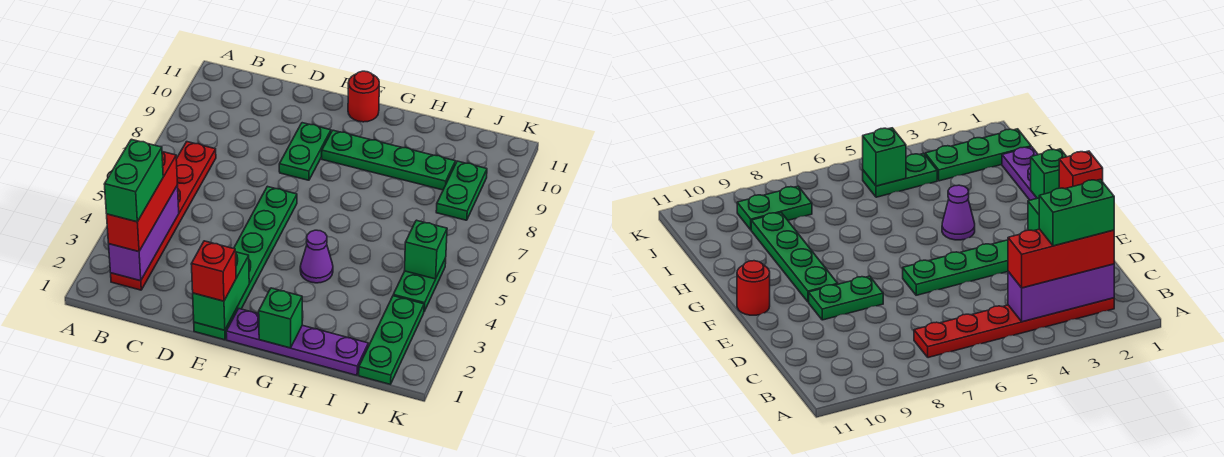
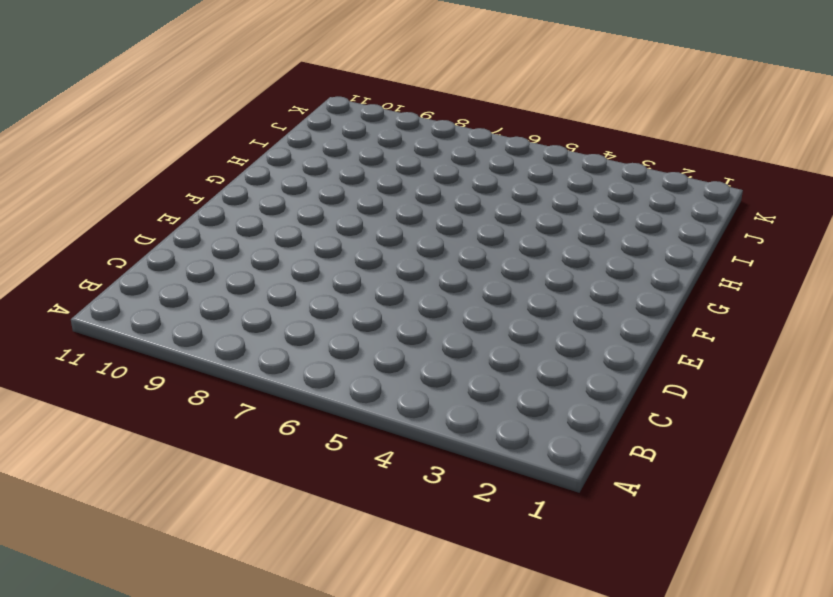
none -> red 1x6 plate [111,142,216,290]
none -> green 1x6 plate [194,186,297,340]
none -> green 1x2 plate [279,123,331,180]

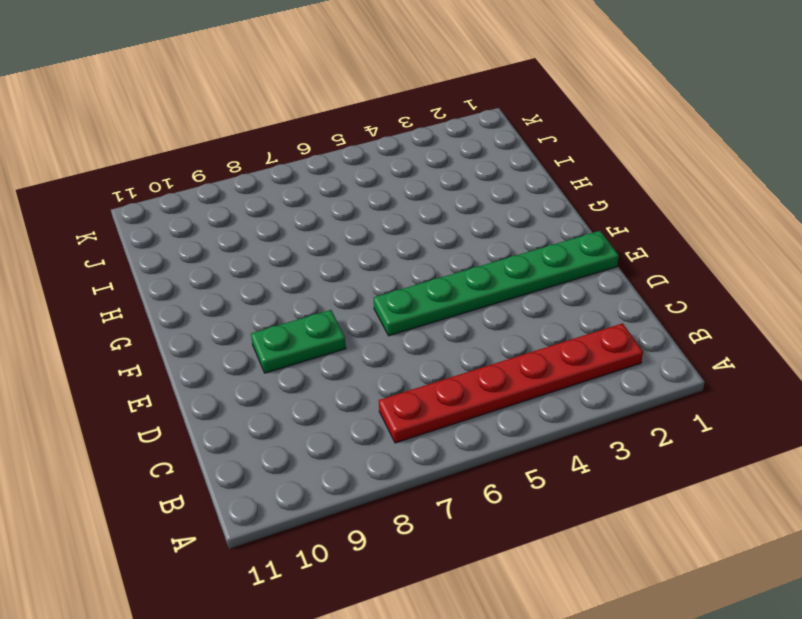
none -> purple 1x4 plate [226,309,368,375]
none -> green 1x4 plate [322,130,455,190]
none -> red 1x1 round brick [348,71,379,122]

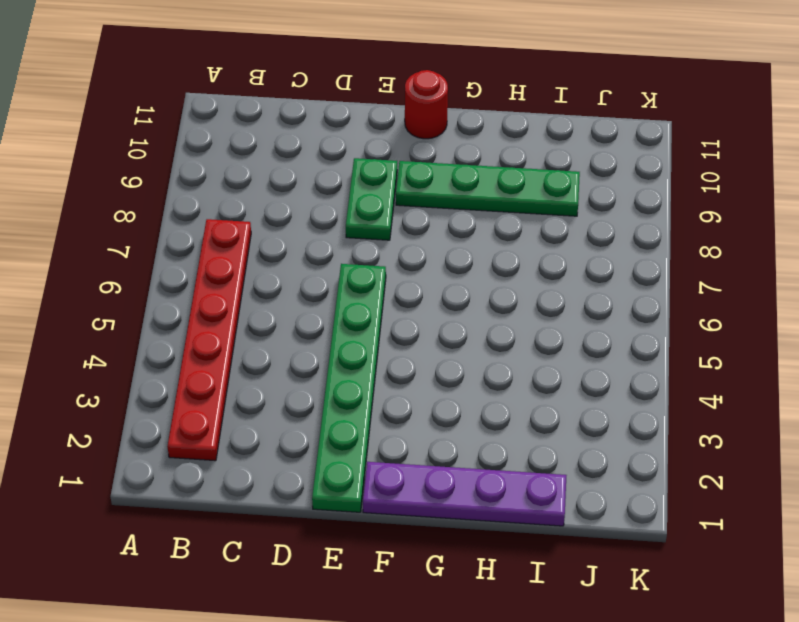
none -> purple 1x1 cone [300,230,333,283]
none -> green 1x3 plate [359,296,424,384]
none -> green 1x2 plate [393,258,446,311]

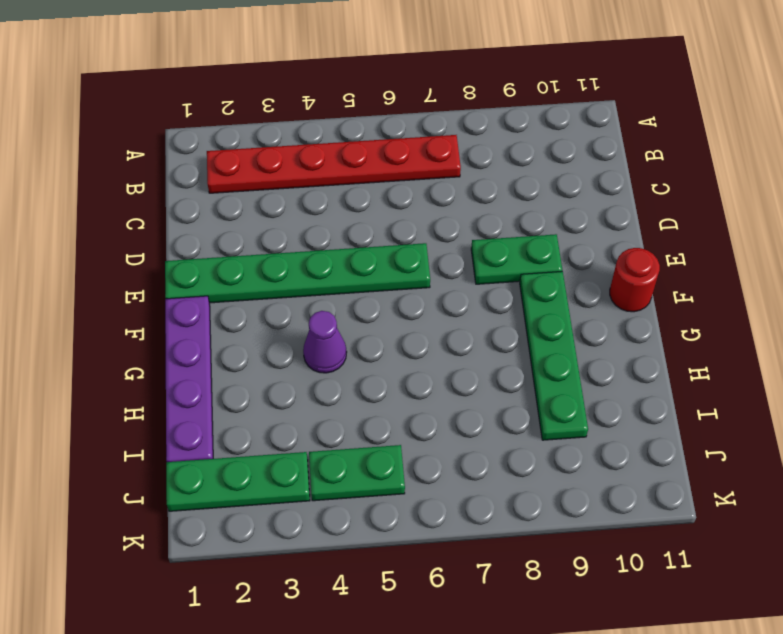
none -> green 1x2 plate [436,161,487,220]
none -> purple 1x3 brick [109,185,179,281]
none -> green 1x2 brick [193,252,249,330]

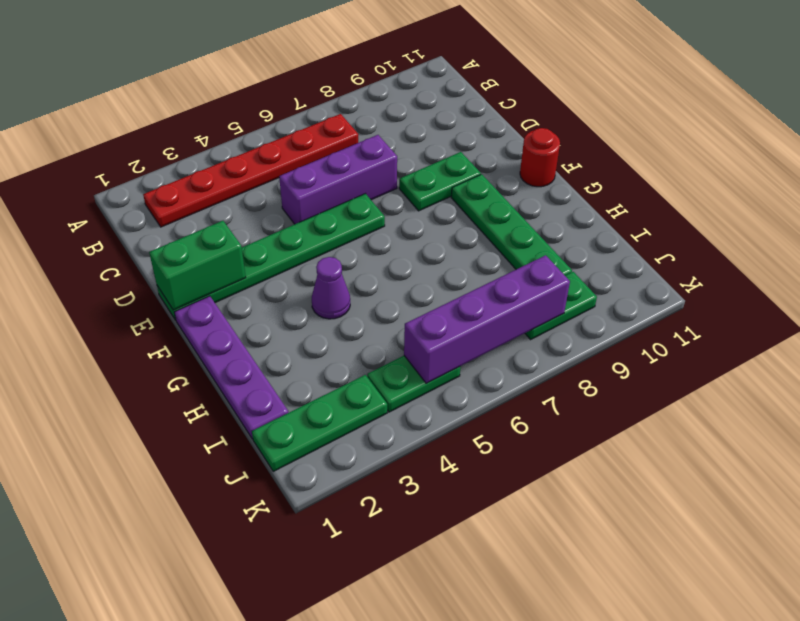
purple 1x3 brick [279,135,397,224] -> purple 1x3 brick moved to [109,185,179,281]
purple 1x4 brick [404,255,570,383] -> green 1x1 brick [405,220,447,279]
none -> green 1x1 brick [259,288,302,348]
none -> red 1x3 brick [107,152,178,252]
none -> red 1x1 brick [191,241,236,301]

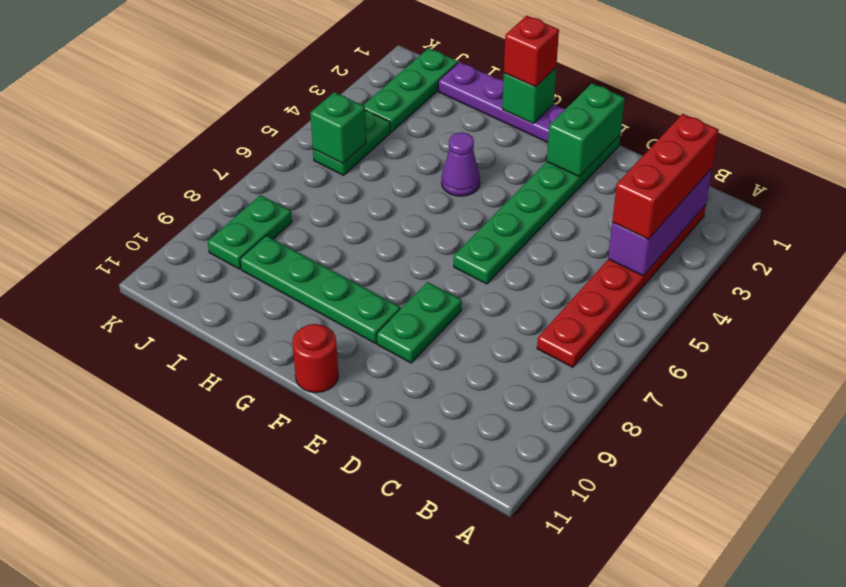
red 1x1 brick [504,16,559,87] -> red 1x1 brick moved to [191,241,236,301]
none -> green 1x2 brick [104,139,163,222]

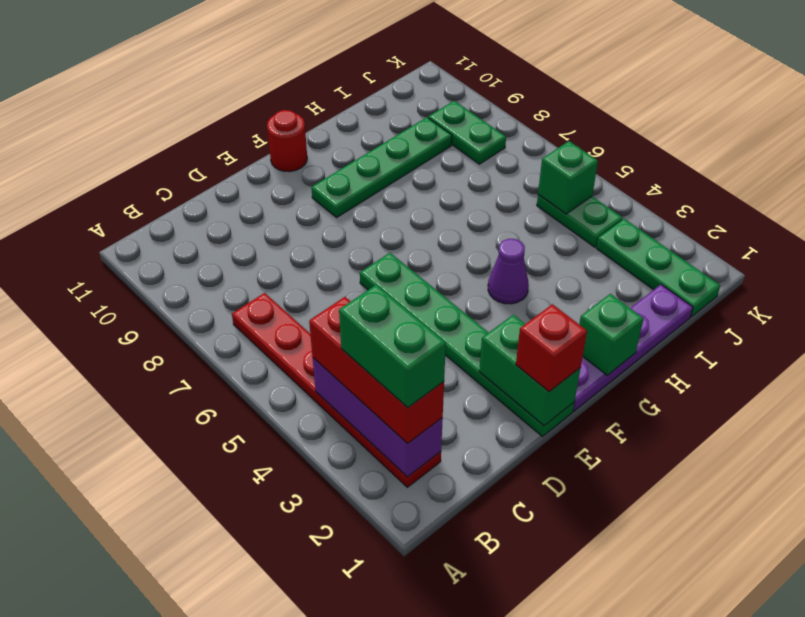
none -> green 1x2 plate [279,123,331,180]

